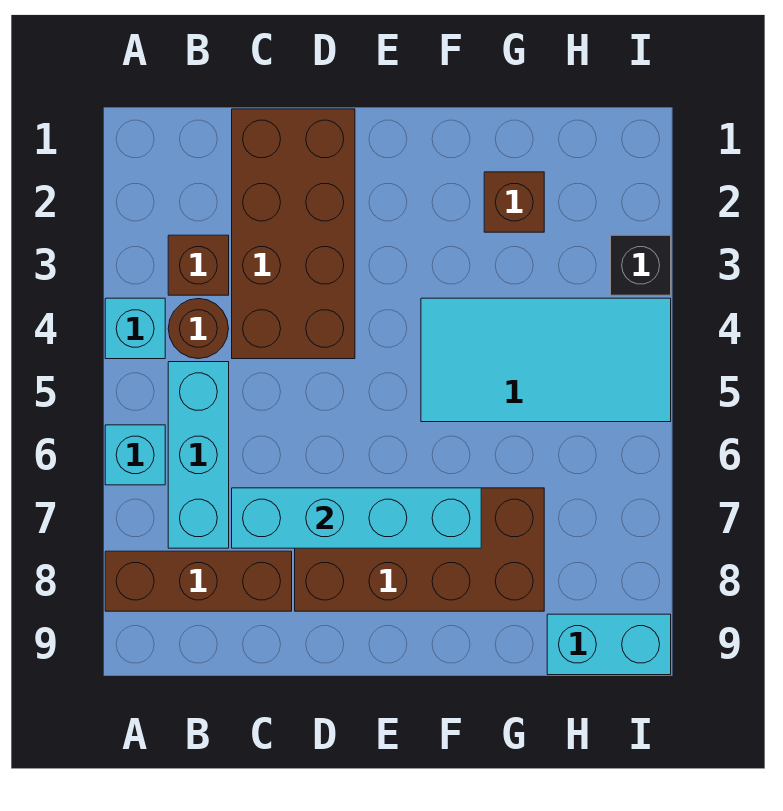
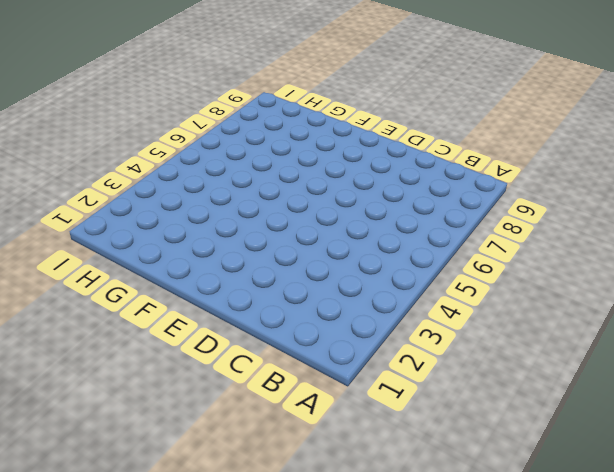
none -> cyan 1x1 brick [105,298,165,359]
none -> cyan 1x1 brick [105,425,165,485]
none -> brown 1x3 brick [105,551,292,611]

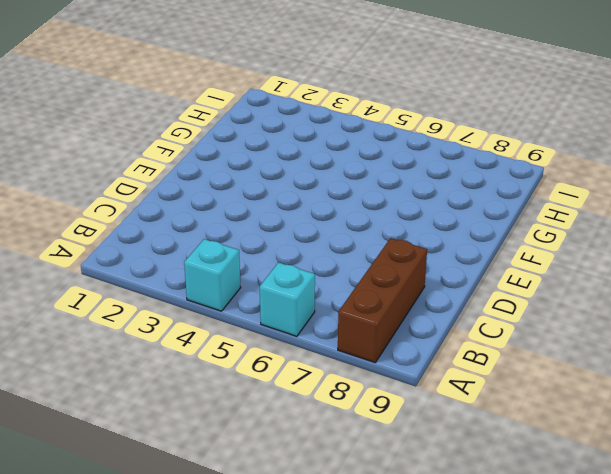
none -> brown 1x1 brick [168,235,229,295]
none -> brown 1x1 round brick [168,299,228,359]
none -> cyan 1x3 brick [168,362,229,548]

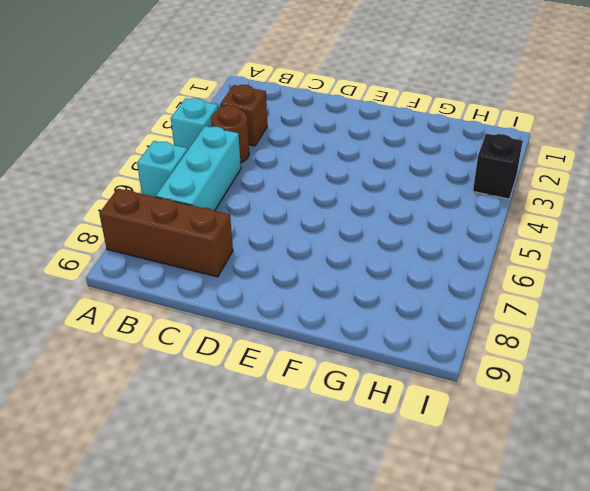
none -> brown 2x4 brick [232,109,355,359]
none -> brown 2x4 brick [295,488,544,611]
none -> cyan 2x4 tile [421,298,671,422]

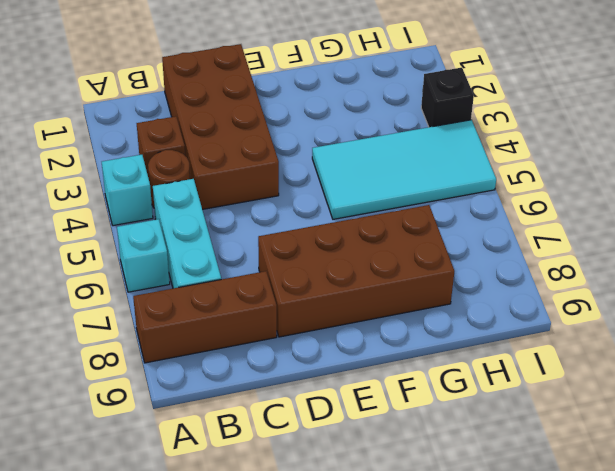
none -> brown 1x1 brick [484,172,544,232]
none -> cyan 1x2 brick [547,614,671,675]
none -> cyan 1x4 brick [232,488,481,548]

